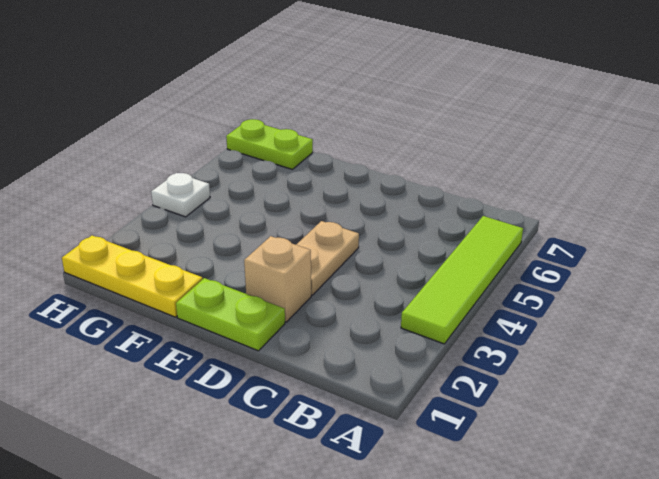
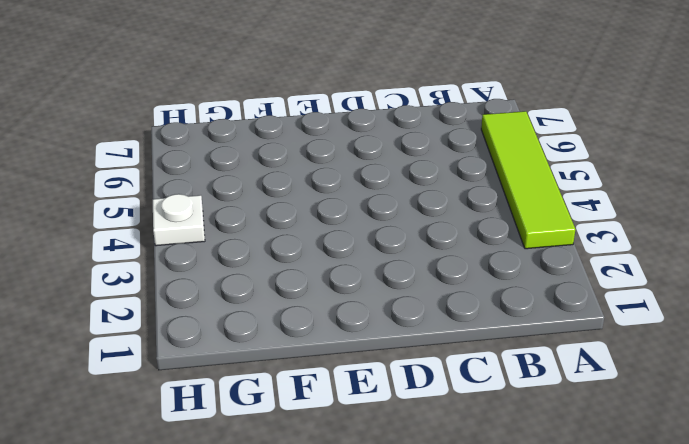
none -> lime 1x2 plate [176,278,285,351]
none -> tan 1x1 brick [244,236,311,322]

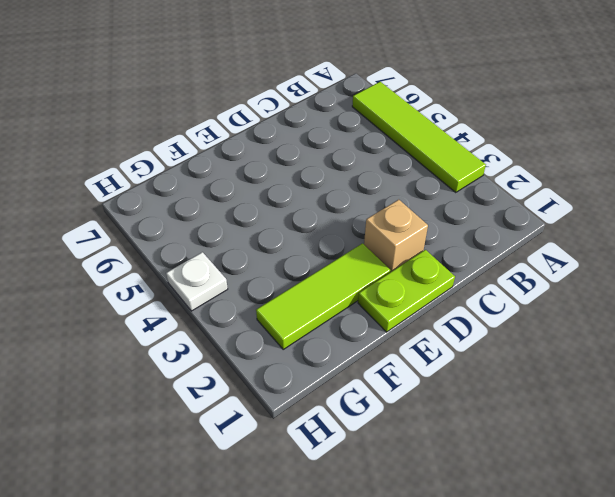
lime 1x3 tile [256,243,390,349] -> none
none -> tan 1x2 plate [296,221,359,295]
none -> yellow 1x3 plate [62,236,202,317]

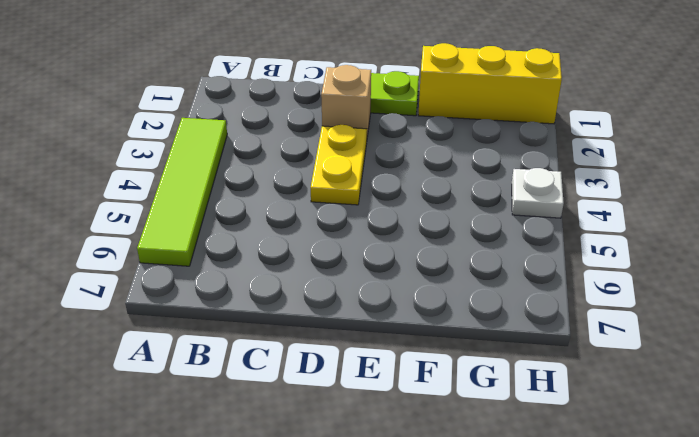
yellow 1x2 plate [311,125,367,205] -> tan 1x2 plate [296,221,359,295]
yellow 1x3 brick [418,43,562,124] -> yellow 1x3 plate [62,236,202,317]
none -> lime 1x2 plate [226,119,313,170]

